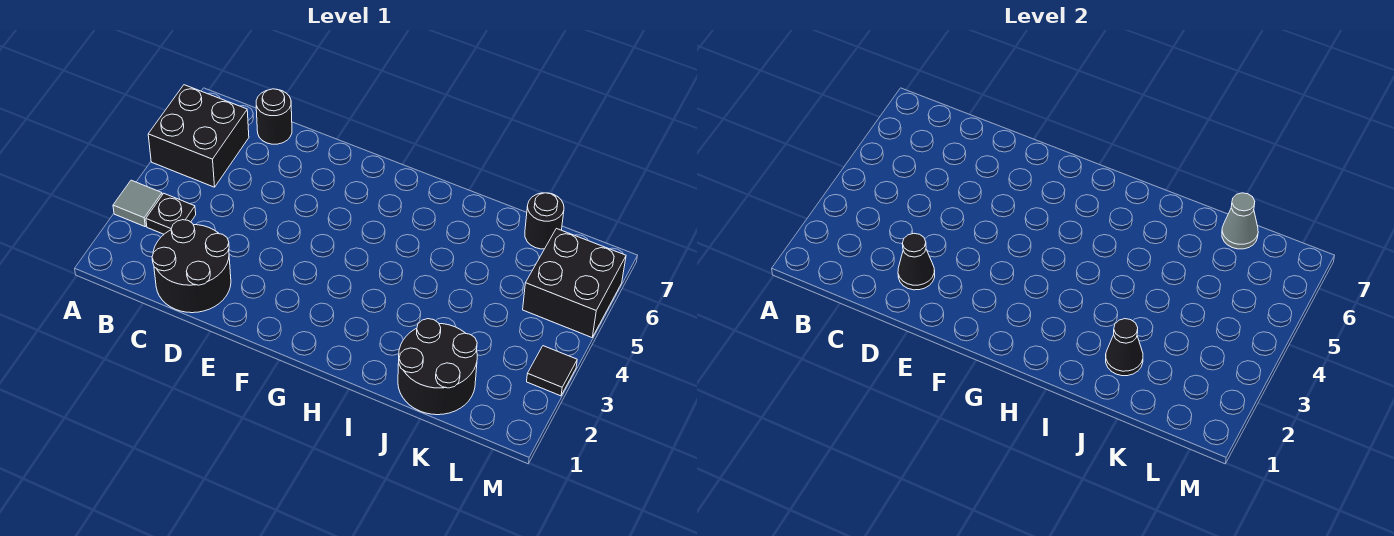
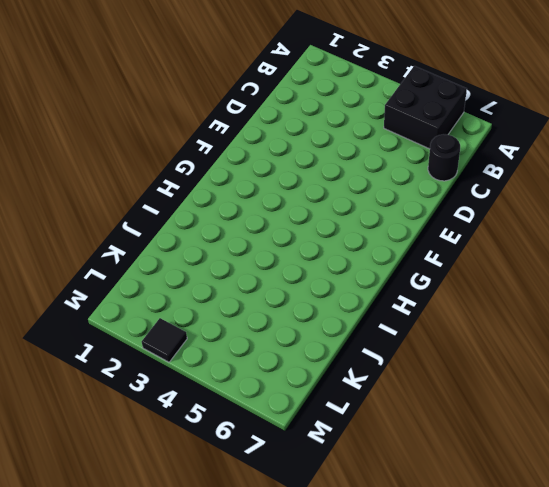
none -> grey 1x1 tile [113,180,162,227]
none -> black 1x1 plate [146,194,196,234]
none -> black 2x2 round brick [152,220,231,313]

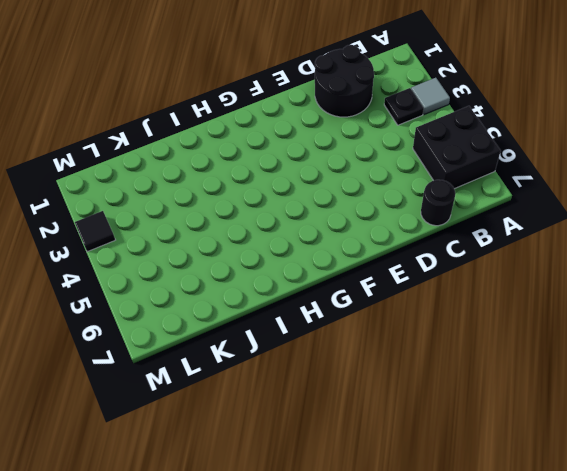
none -> black 2x2 round brick [398,319,477,415]
none -> black 1x1 round brick [525,193,564,249]
none -> black 2x2 brick [523,229,626,337]

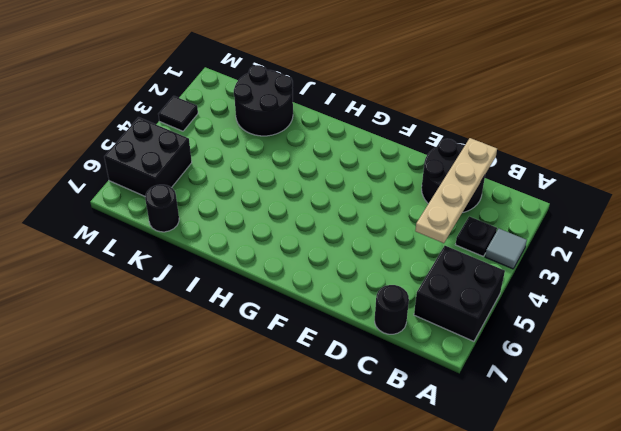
tan 1x4 plate [415,138,497,243] -> none
none -> black 1x1 cone [898,234,935,290]
none -> black 1x1 cone [1106,319,1143,376]
none -> grey 1x1 cone [1222,193,1258,249]

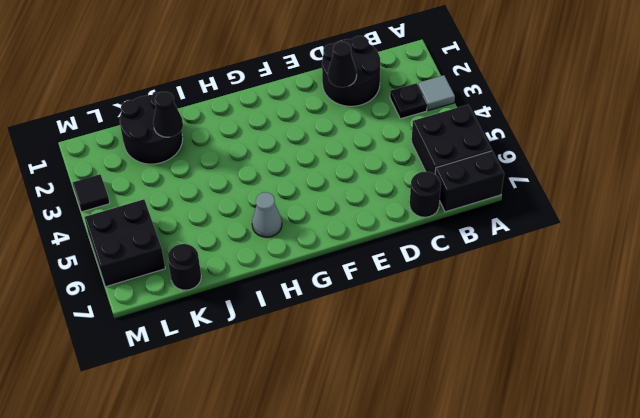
black 1x2 brick [435,151,504,212] -> none
grey 1x1 cone [252,192,282,237] -> grey 1x1 cone moved to [1222,193,1258,249]

